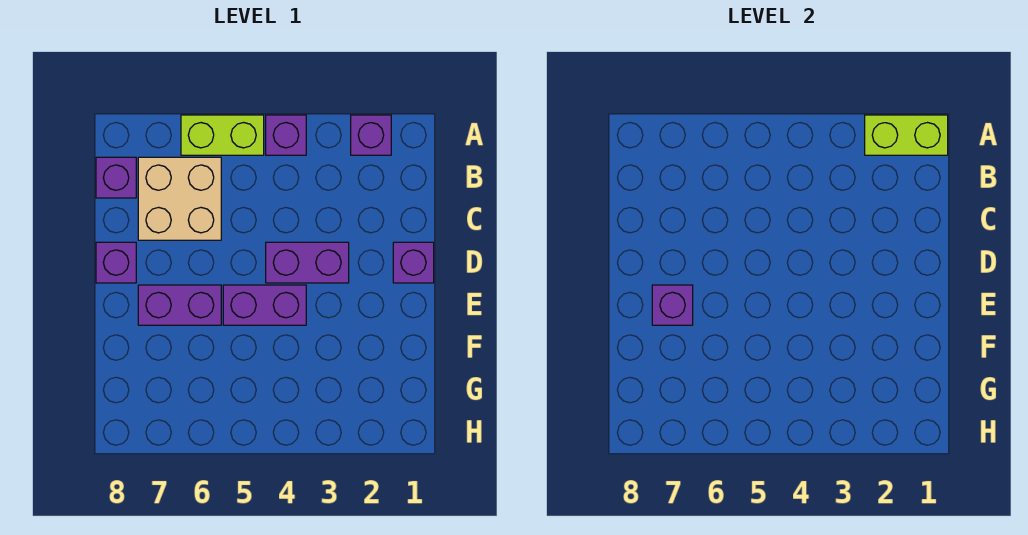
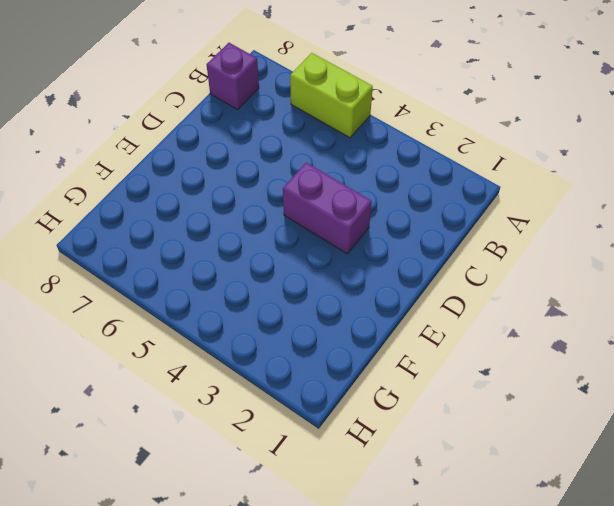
none -> purple 1x1 brick [351,115,391,155]
none -> purple 1x1 brick [266,115,306,155]
none -> tan 2x2 brick [138,157,221,240]

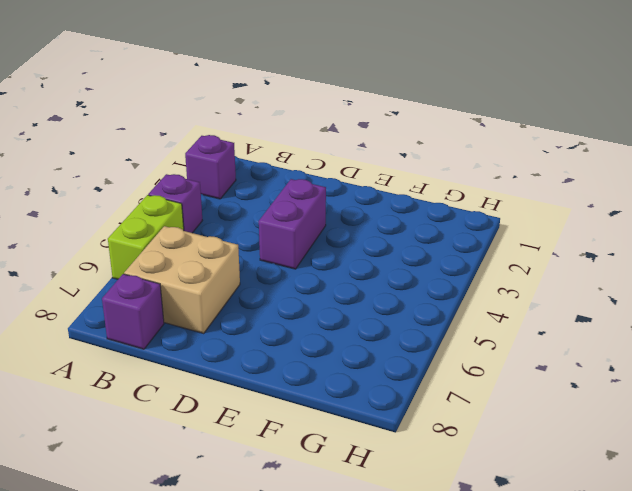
none -> purple 1x1 brick [393,242,434,283]
none -> purple 1x1 brick [96,242,136,283]
none -> purple 1x2 brick [223,285,306,325]

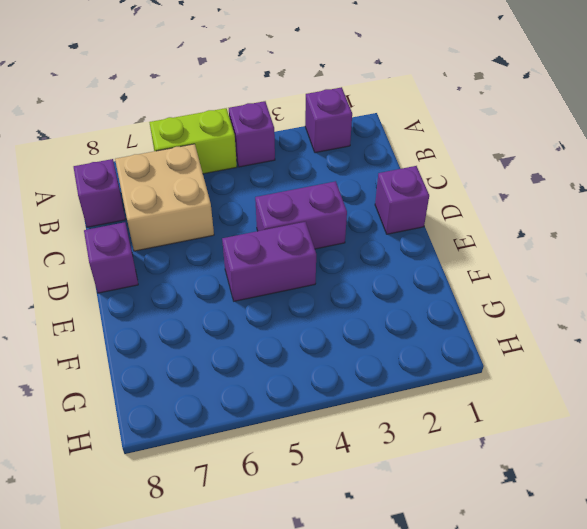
none -> purple 1x2 brick [138,285,221,325]
none -> lime 1x2 brick [865,115,948,155]
none -> purple 1x1 brick [652,285,693,325]

